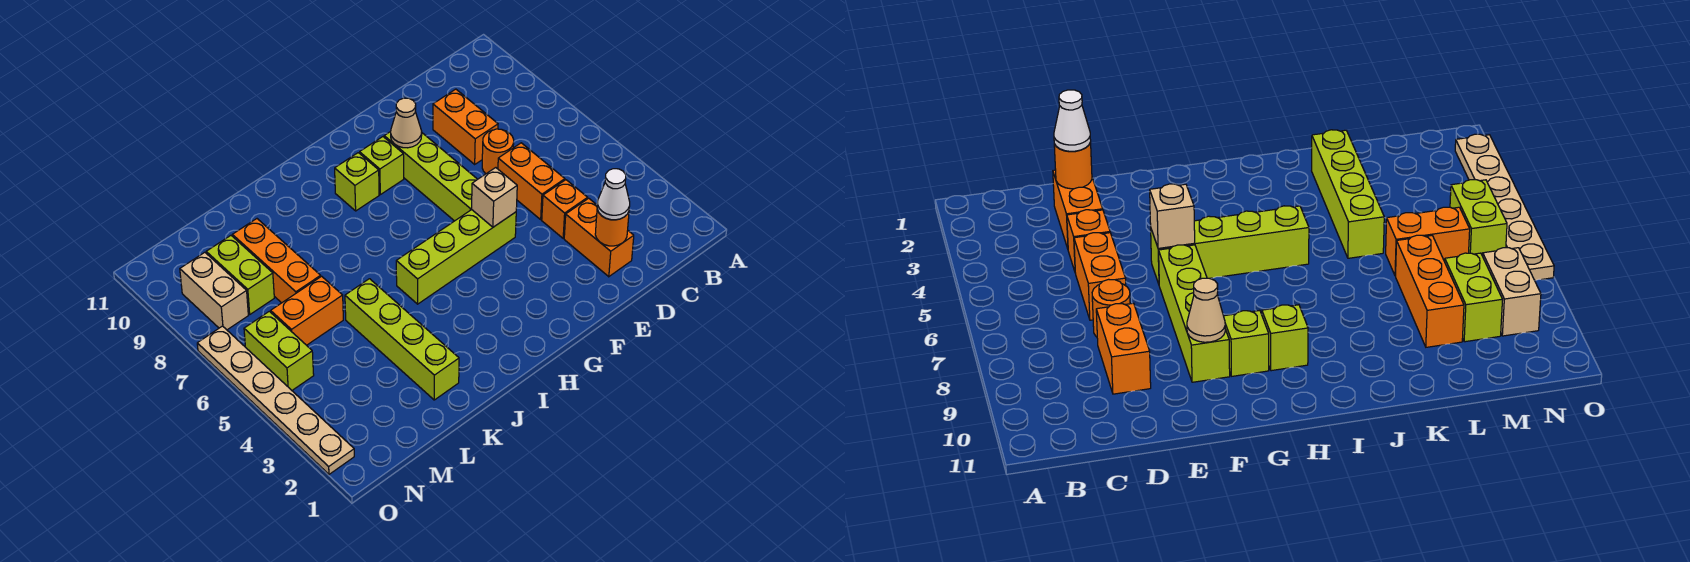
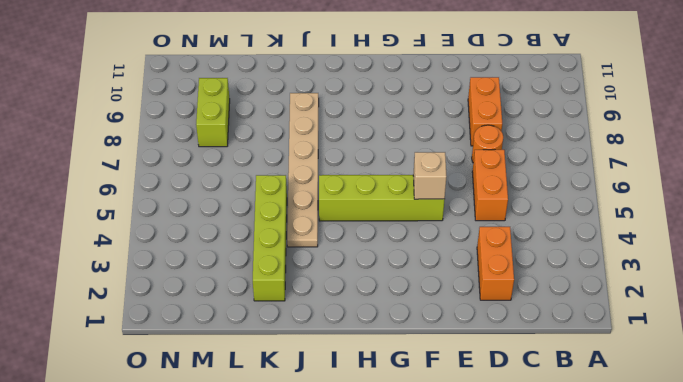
tan 1x6 plate [287,93,319,247] -> tan 1x6 plate moved to [197,326,354,474]
none -> orange 1x1 brick [542,180,588,238]
none -> lime 1x4 brick [384,132,478,221]
none -> lime 1x1 brick [360,137,404,195]

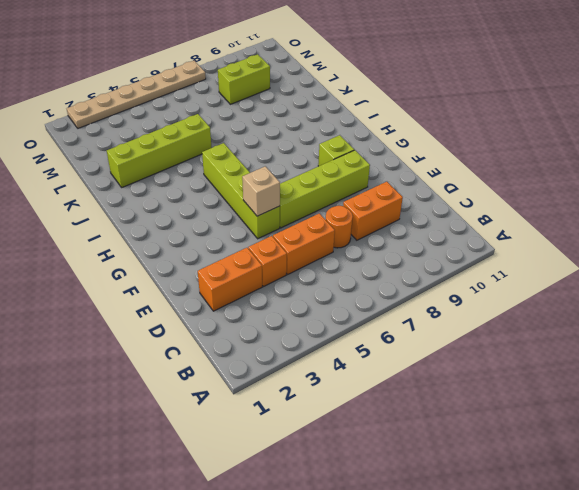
none -> lime 1x1 brick [335,153,379,211]
none -> orange 1x2 brick [271,276,343,345]
none -> orange 1x3 brick [232,219,321,303]

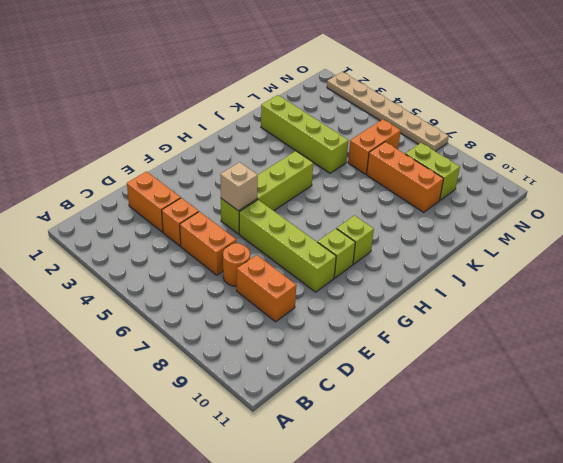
none -> lime 1x2 brick [244,311,314,390]
none -> tan 1x2 brick [180,252,248,330]
none -> orange 1x1 round brick [595,210,629,246]

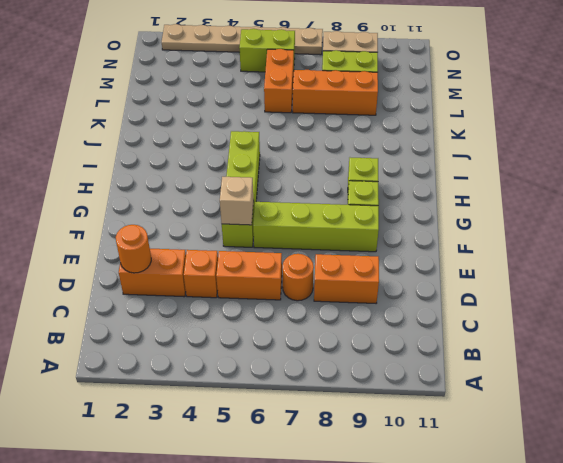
none -> lime 1x4 brick [345,279,459,400]
none -> tan 1x1 cone [391,98,422,148]
none -> white 1x1 cone [597,169,630,220]

